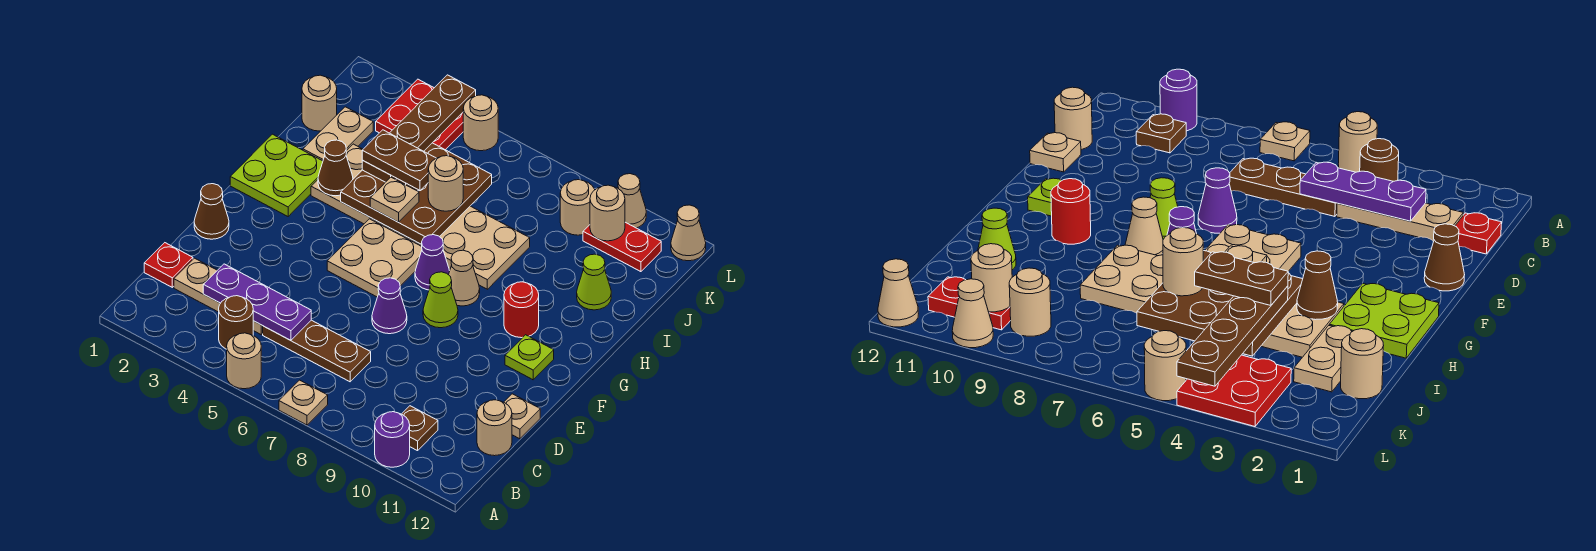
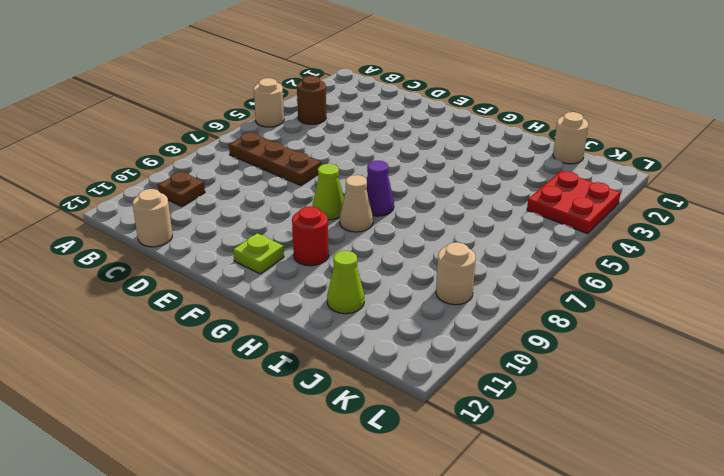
brown 1x3 plate [229,132,321,185] -> brown 1x3 plate turned to [263,320,371,382]
none -> tan 1x1 plate [279,380,328,425]
none -> purple 1x1 round brick [375,412,410,467]
none -> red 1x1 plate [144,243,193,287]
none -> tan 1x3 plate [174,258,263,334]

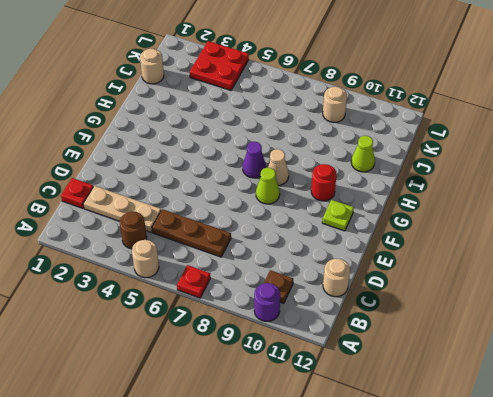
red 1x1 plate [177,265,210,298] -> tan 1x1 plate [279,380,328,425]
none -> tan 1x1 plate [504,394,540,439]
none -> brown 1x1 cone [194,184,229,239]
none -> purple 1x1 cone [372,278,407,334]
none -> tan 2x2 plate [327,219,422,297]

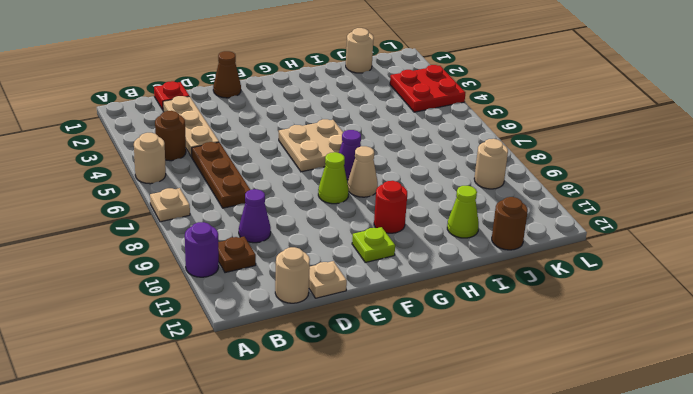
purple 1x1 cone [239,189,271,243] -> purple 1x1 cone moved to [372,278,407,334]
brown 1x1 round brick [492,197,528,250] -> none
none -> lime 2x2 plate [230,134,323,216]
none -> tan 2x6 plate [311,144,530,289]
none -> tan 1x2 plate [303,107,373,161]
none -> red 1x2 plate [583,222,661,272]

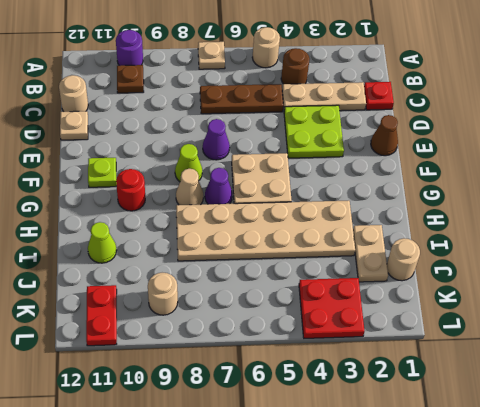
lime 2x2 plate [284,105,344,158] -> lime 2x2 plate moved to [230,134,323,216]
red 1x2 plate [86,285,117,346] -> red 1x2 plate turned to [583,222,661,272]
none -> tan 1x1 round brick [463,95,498,151]
none -> tan 1x1 cone [618,174,646,228]
none -> tan 1x1 cone [671,205,706,261]
none -> purple 1x3 plate [203,264,311,340]

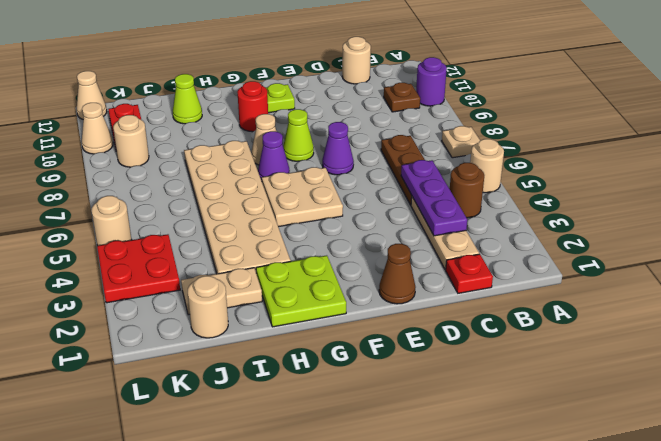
none -> tan 1x1 plate [504,394,540,439]
none -> brown 1x1 cone [318,140,353,196]
none -> brown 3x3 plate [341,143,492,244]
none -> tan 1x1 round brick [590,185,625,241]

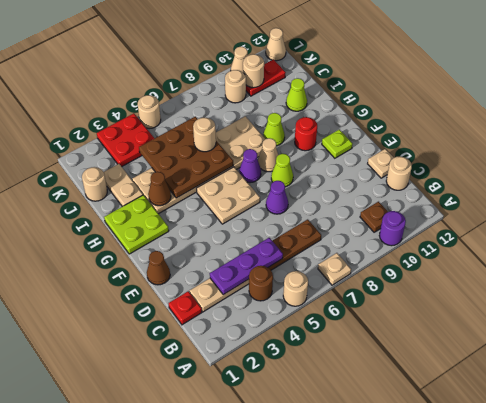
lime 1x1 cone [263,113,285,146] -> none
none -> tan 1x1 plate [370,177,419,222]
none -> brown 1x4 plate [362,75,476,182]
none -> brown 1x2 plate [362,130,436,191]

